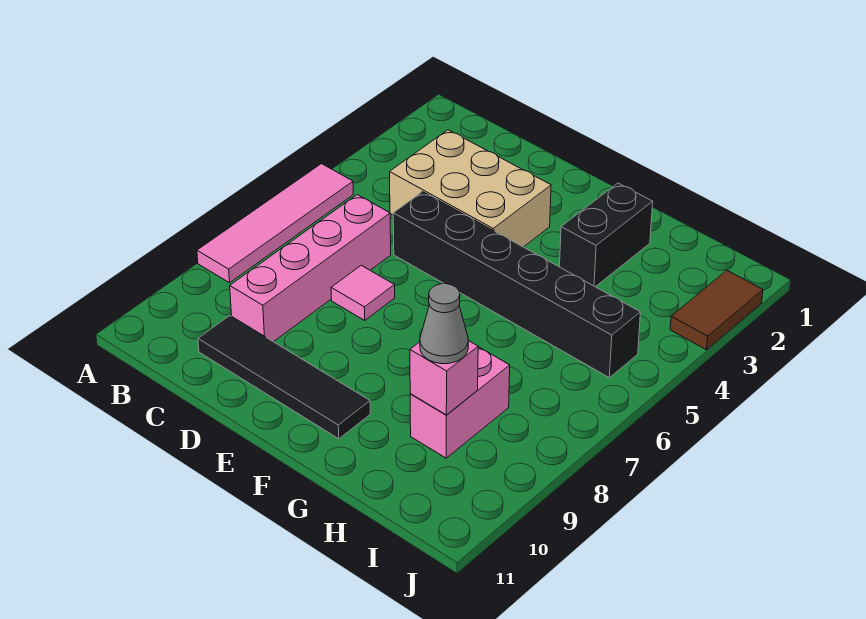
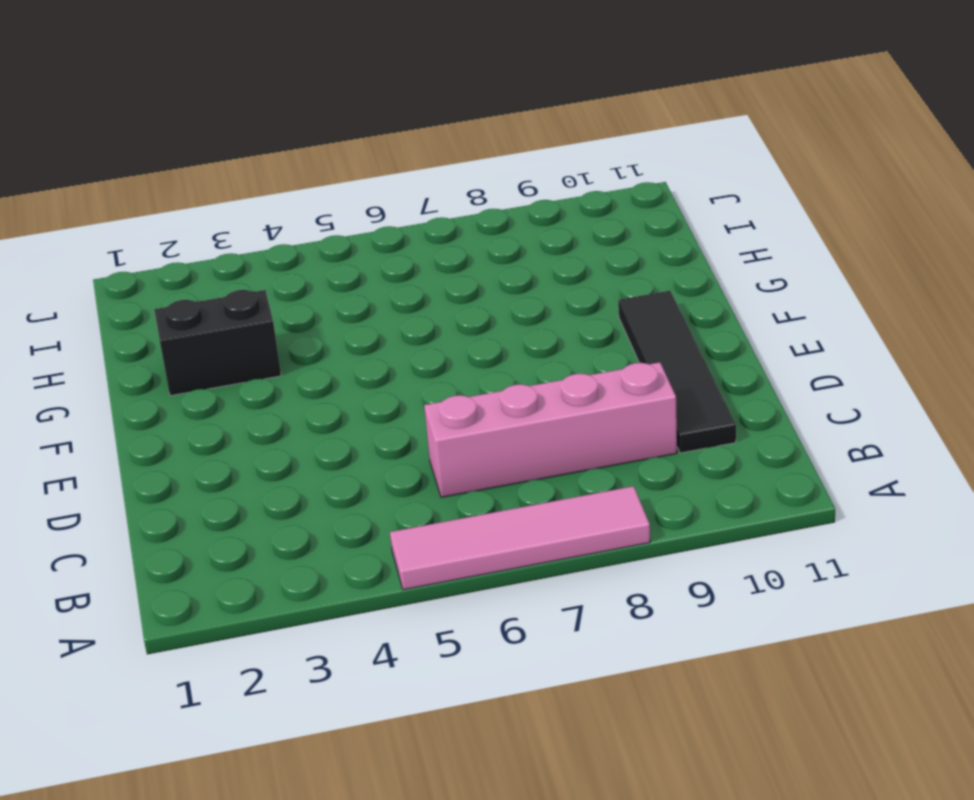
none -> tan 2x3 brick [390,130,551,247]
none -> black 1x6 brick [393,192,640,378]

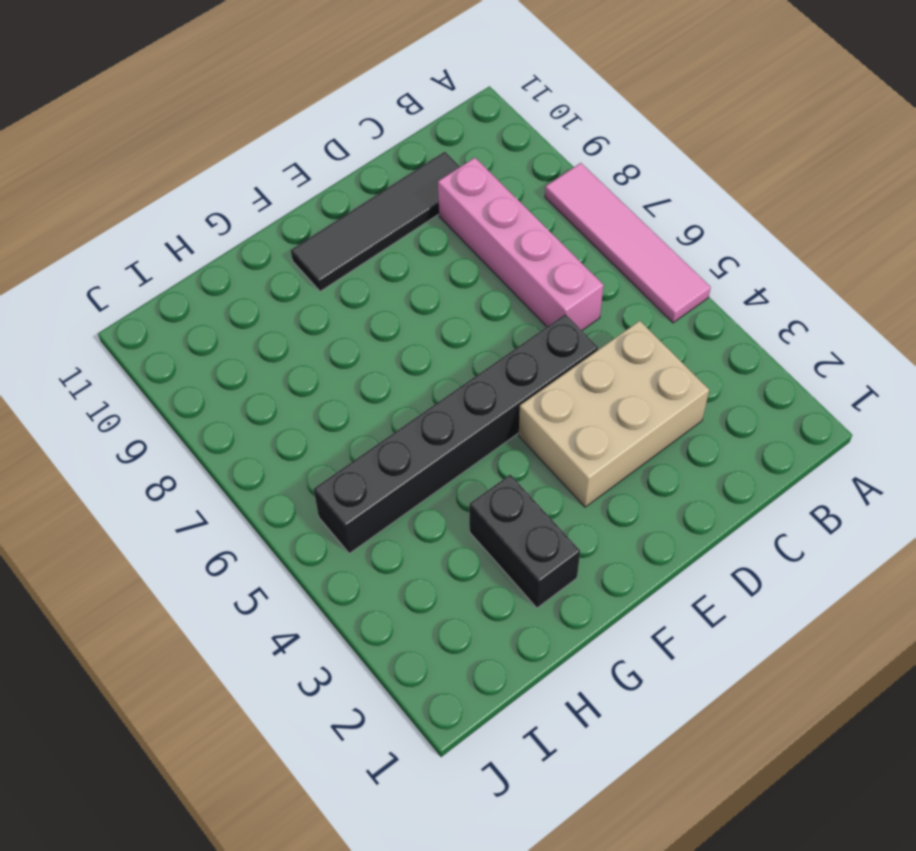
none -> pink 1x1 tile [331,265,395,320]
none -> pink 1x2 brick [410,347,510,458]

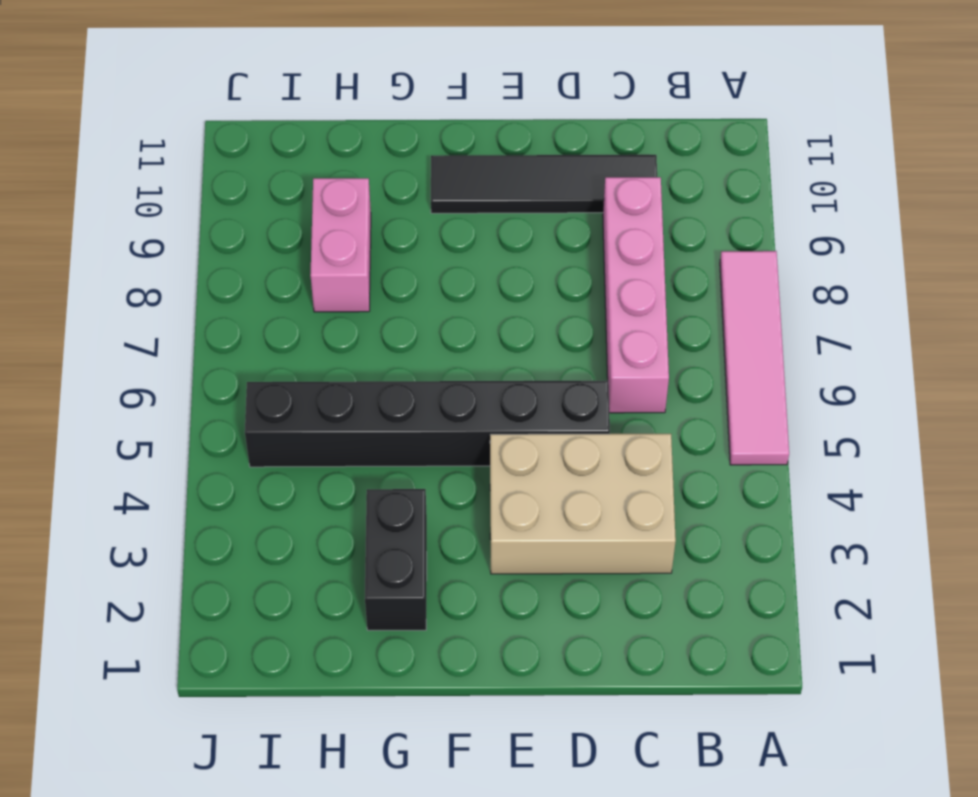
none -> pink 1x1 tile [331,265,395,320]
none -> brown 1x2 tile [670,270,763,350]

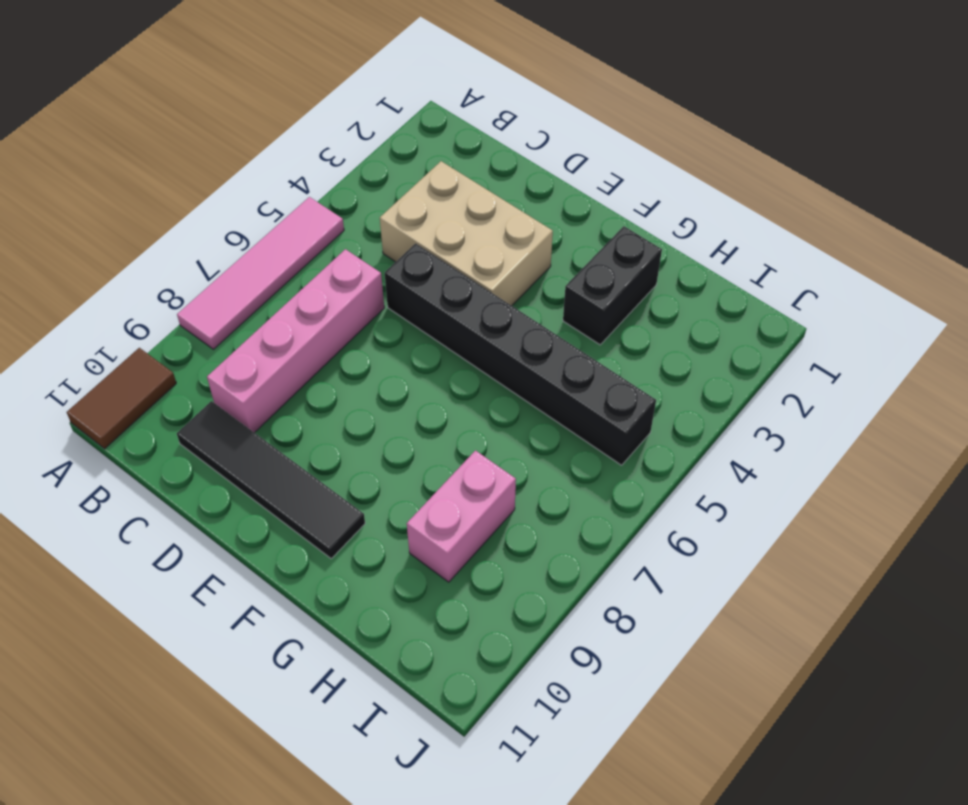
brown 1x2 tile [67,348,176,449] -> brown 1x2 tile moved to [670,270,763,350]
none -> pink 1x1 tile [331,265,395,320]
none -> pink 1x1 brick [410,341,478,415]

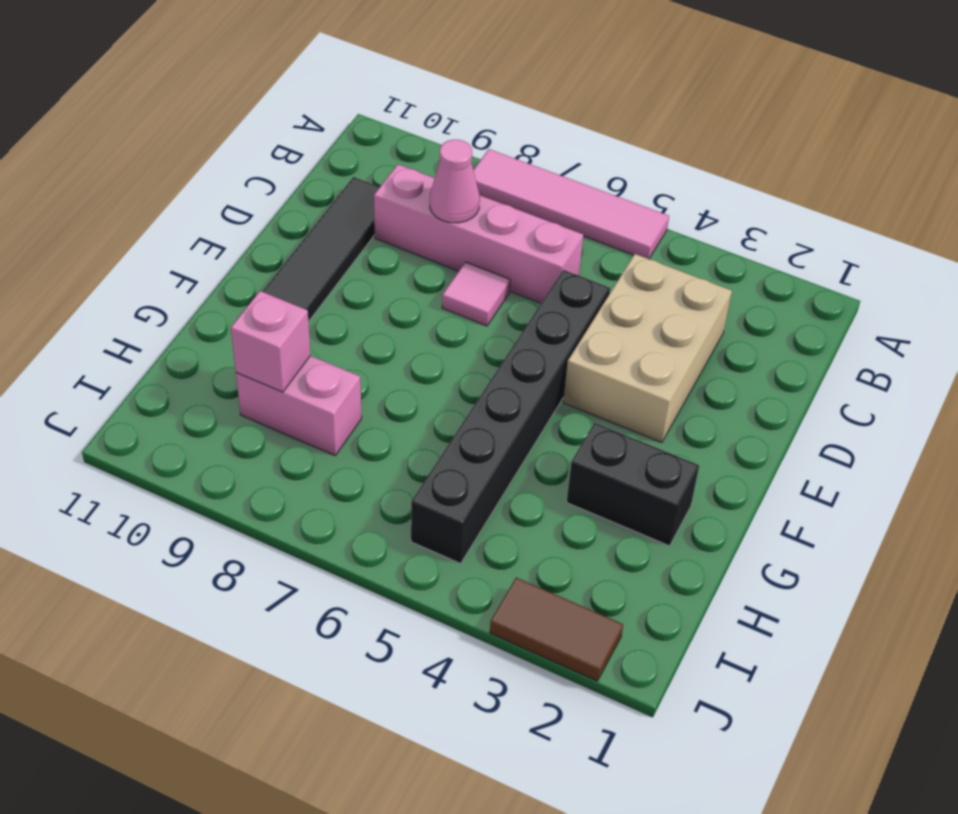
pink 1x1 cone [430,140,480,223] -> none
none -> grey 1x1 cone [420,284,468,364]

